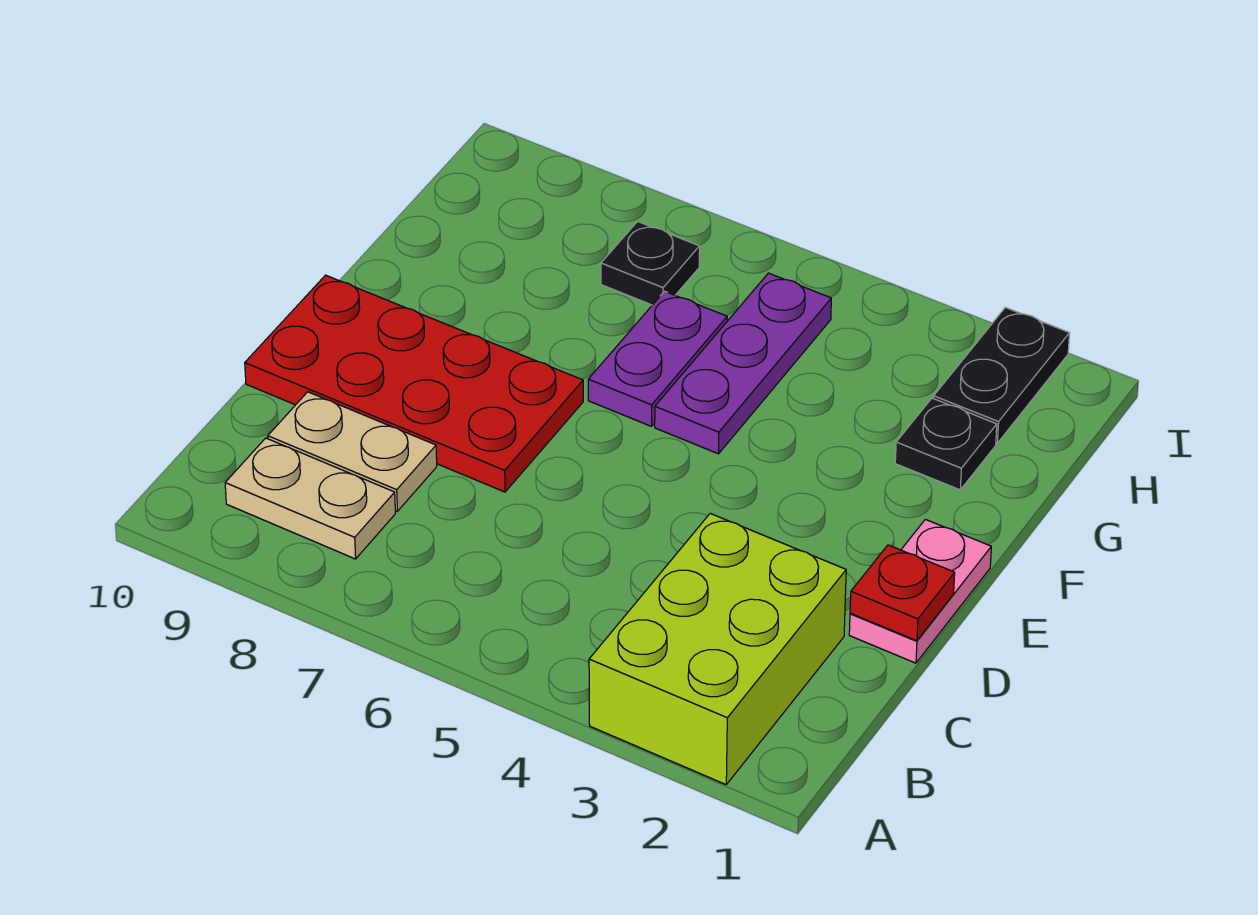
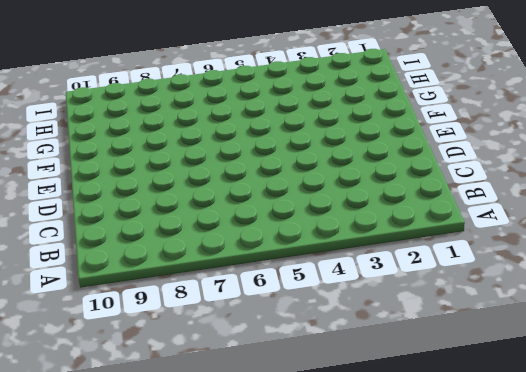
none -> lime 2x3 brick [589,514,846,785]
none -> tan 1x2 plate [225,438,395,559]

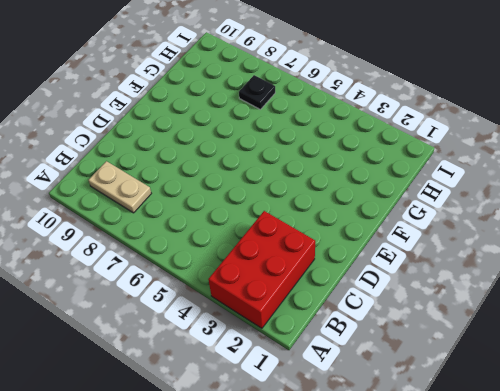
red 2x3 brick [208,211,315,328] -> lime 2x3 brick [589,514,846,785]
none -> tan 1x2 plate [268,392,437,511]
none -> pink 1x2 plate [849,519,991,663]

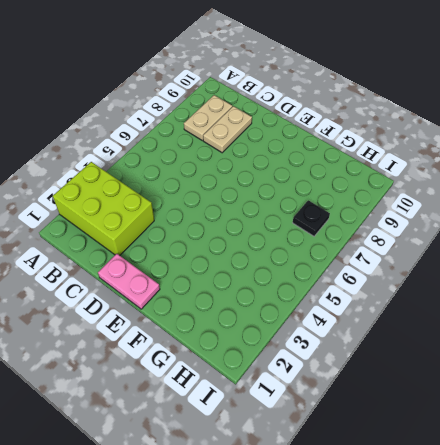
none -> red 2x4 plate [245,275,583,492]
none -> purple 1x3 plate [655,273,831,454]

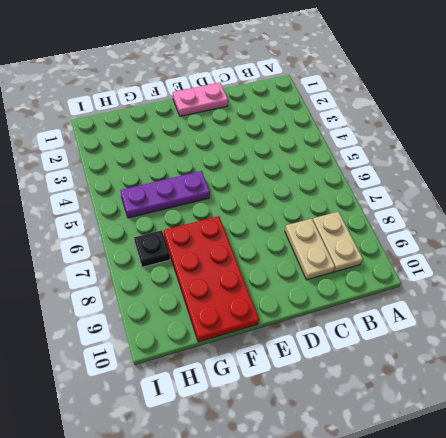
red 2x4 plate [164,216,259,342] -> red 2x4 plate moved to [245,275,583,492]
none -> lime 2x3 brick [589,514,846,785]
none -> purple 1x2 plate [588,291,727,426]

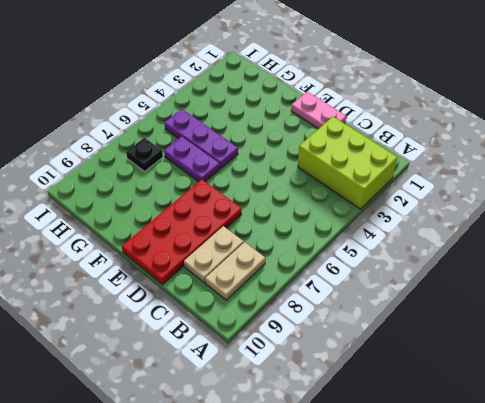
none -> black 1x1 plate [895,398,997,490]
none -> black 1x2 plate [934,308,1070,443]

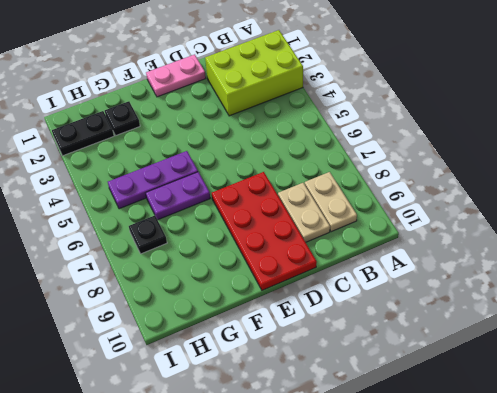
none -> red 1x1 plate [850,545,955,641]

